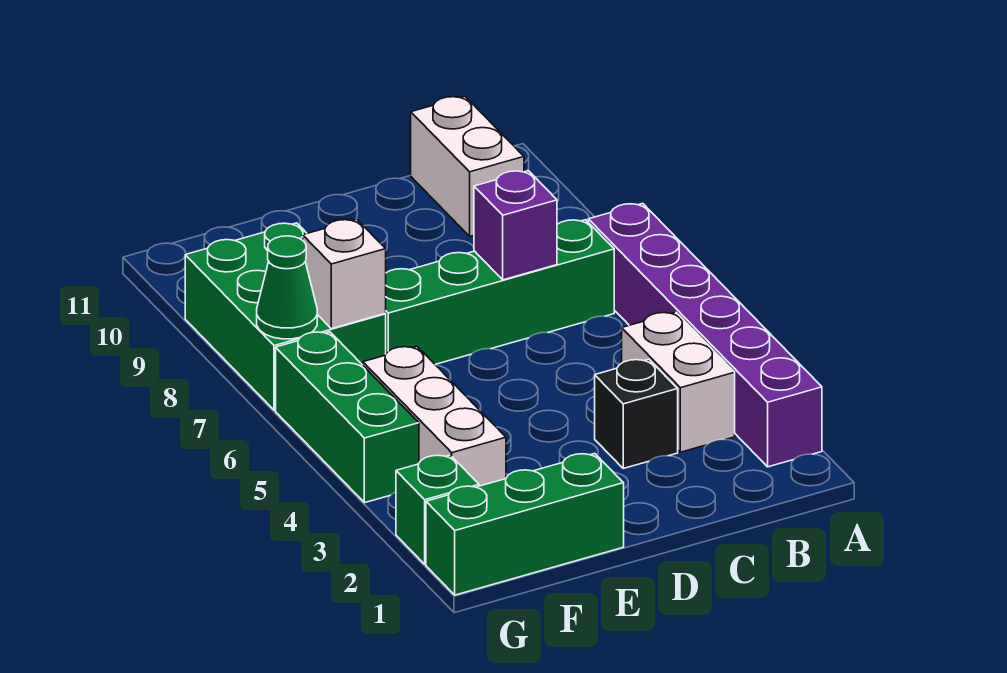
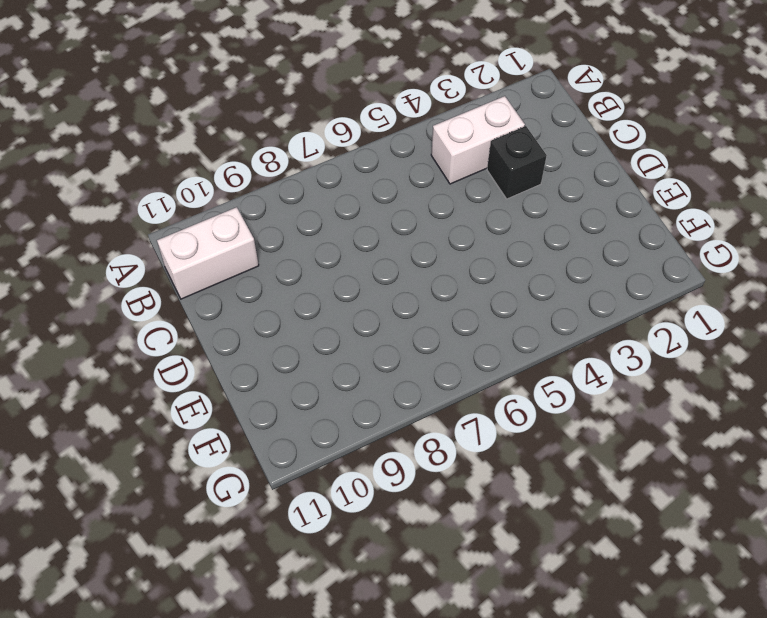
none -> purple 1x6 brick [588,203,822,467]
none -> green 1x4 brick [385,220,614,364]
none -> green 1x3 brick [426,453,624,595]

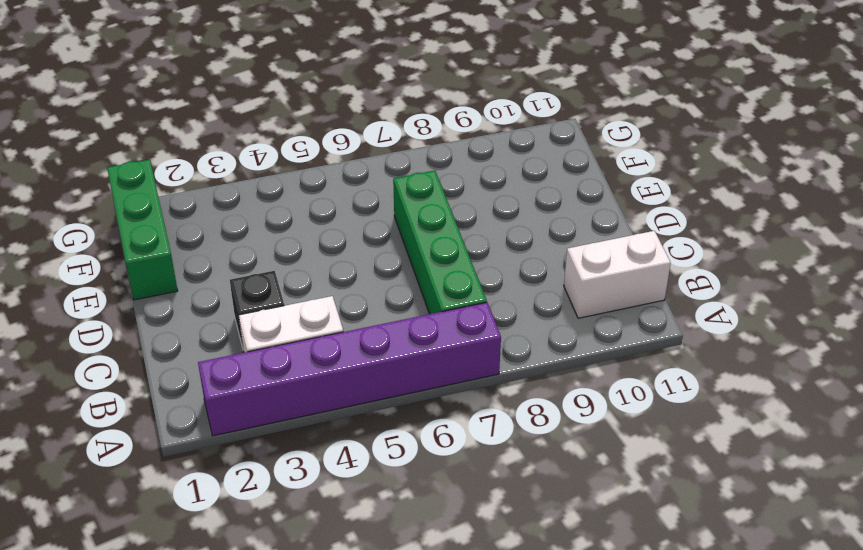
none -> white 1x3 brick [363,346,506,486]
none -> green 2x3 brick [185,223,386,410]
none -> green 1x1 brick [396,455,479,564]

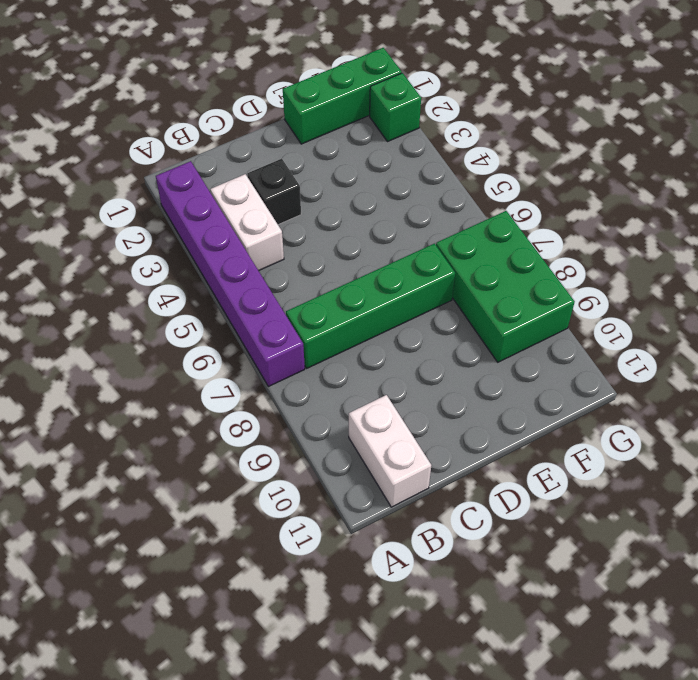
none -> white 1x3 brick [363,346,506,486]
none -> green 1x3 brick [276,332,419,503]
none -> purple 1x1 brick [474,171,557,280]

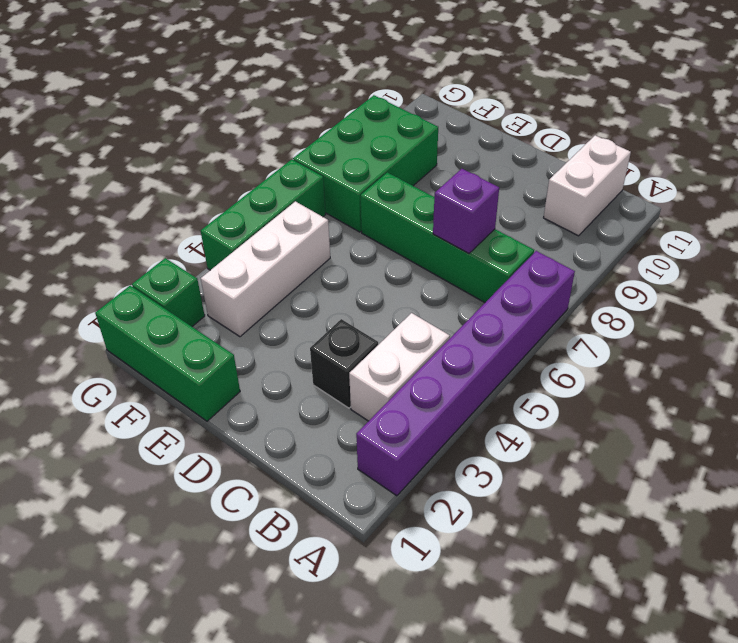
none -> white 1x1 brick [303,219,386,329]
none -> green 1x1 cone [257,236,317,339]

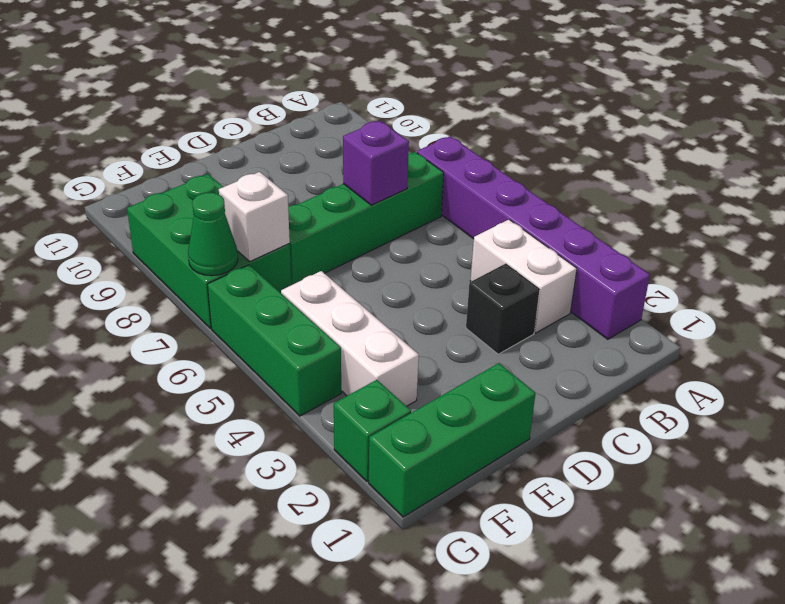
none -> white 1x2 brick [411,96,524,236]

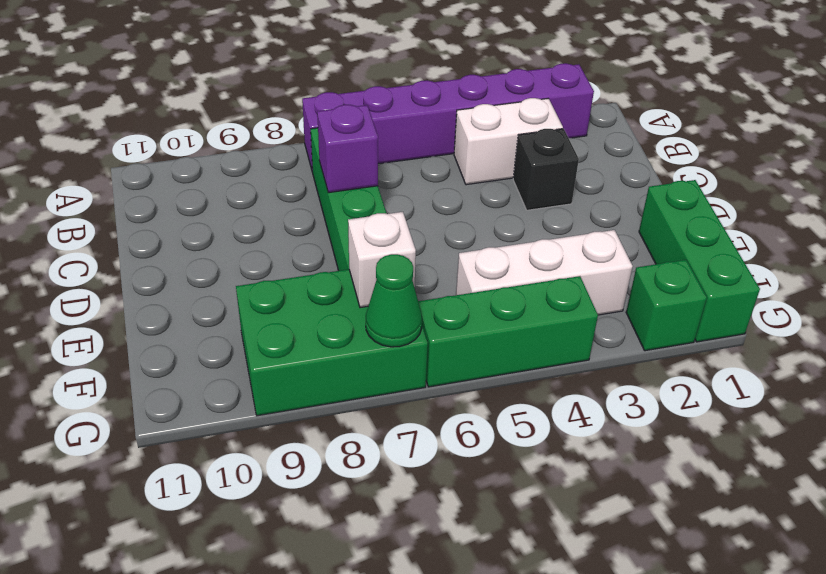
none -> white 1x2 brick [411,96,524,236]

